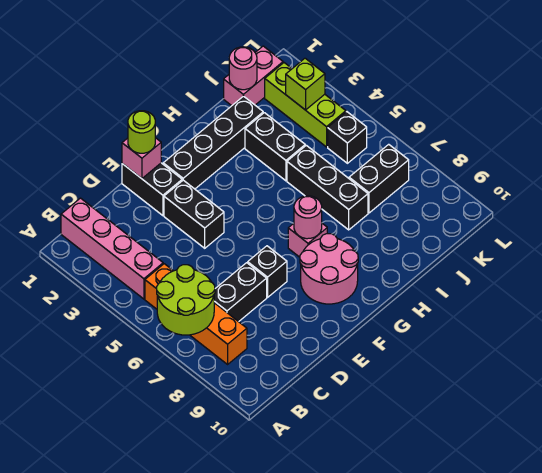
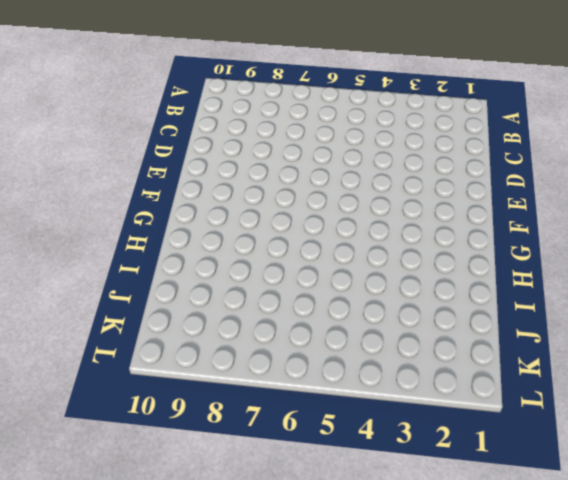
none -> pink 1x4 brick [61,198,163,299]
none -> orange 1x4 brick [145,264,247,364]
none -> black 1x2 brick [214,263,267,322]

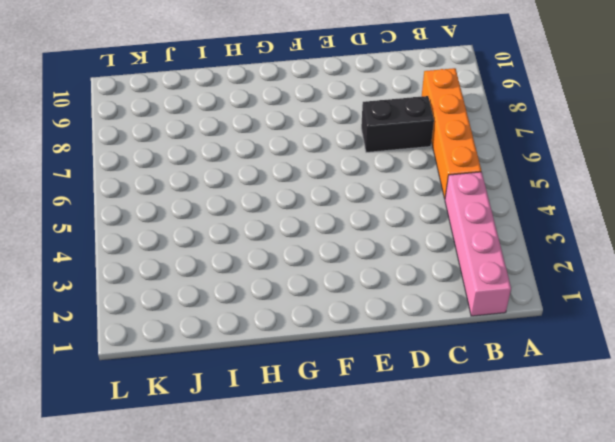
none -> black 1x2 brick [122,163,182,216]
none -> black 1x2 brick [164,180,224,248]
none -> black 1x1 brick [248,246,287,297]

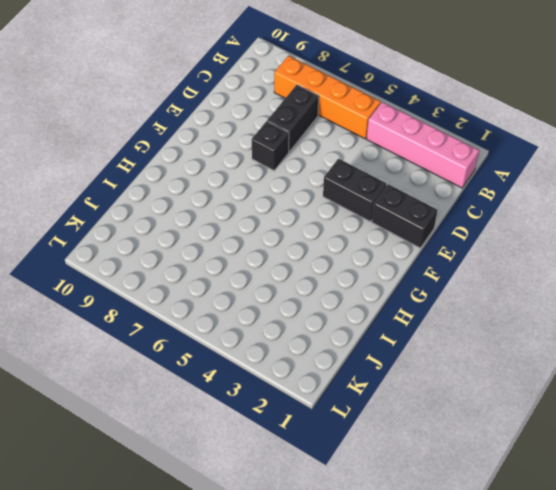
none -> black 1x4 brick [163,96,263,189]
none -> pink 2x2 round brick [300,234,358,304]
none -> pink 1x1 brick [288,223,327,257]

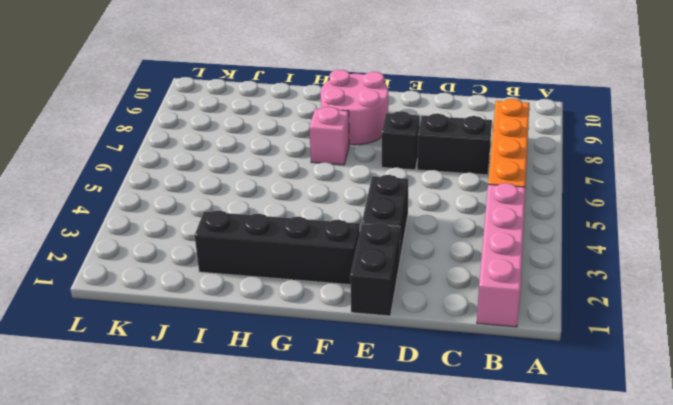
none -> black 1x2 brick [245,113,305,181]
none -> black 1x3 brick [287,145,368,230]
none -> pink 1x2 brick [224,46,283,106]

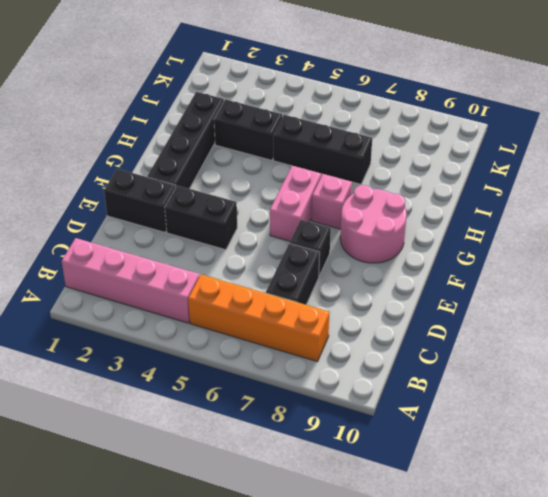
pink 1x2 brick [270,166,321,241] -> pink 1x2 brick moved to [224,46,283,106]
none -> black 1x2 brick [349,144,409,213]
none -> lime 1x3 brick [265,63,346,147]
none -> black 1x1 brick [328,112,367,163]

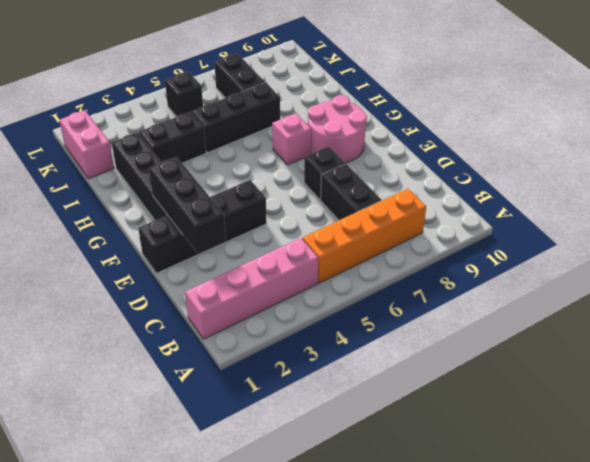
black 1x3 brick [149,157,226,254] -> none
none -> lime 1x3 brick [265,63,346,147]
none -> lime 2x2 round brick [157,265,215,335]
none -> pink 1x1 brick [122,138,161,178]

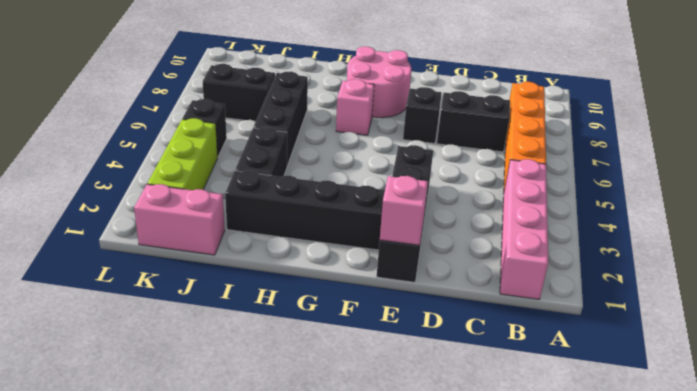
none -> lime 2x2 round brick [157,265,215,335]
none -> pink 1x1 round brick [294,196,322,239]
none -> pink 1x1 round brick [229,47,257,90]

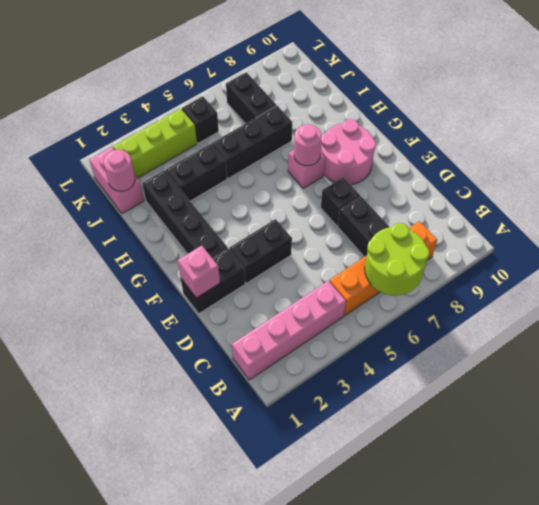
none -> lime 1x1 brick [286,58,325,110]
none -> lime 1x1 round brick [128,111,155,153]

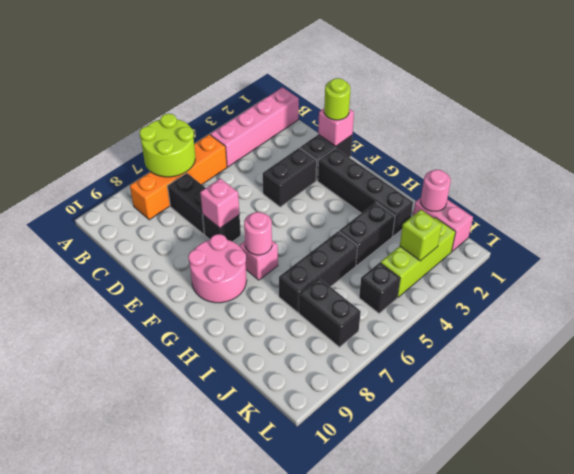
pink 1x1 brick [200,178,240,228] -> none

